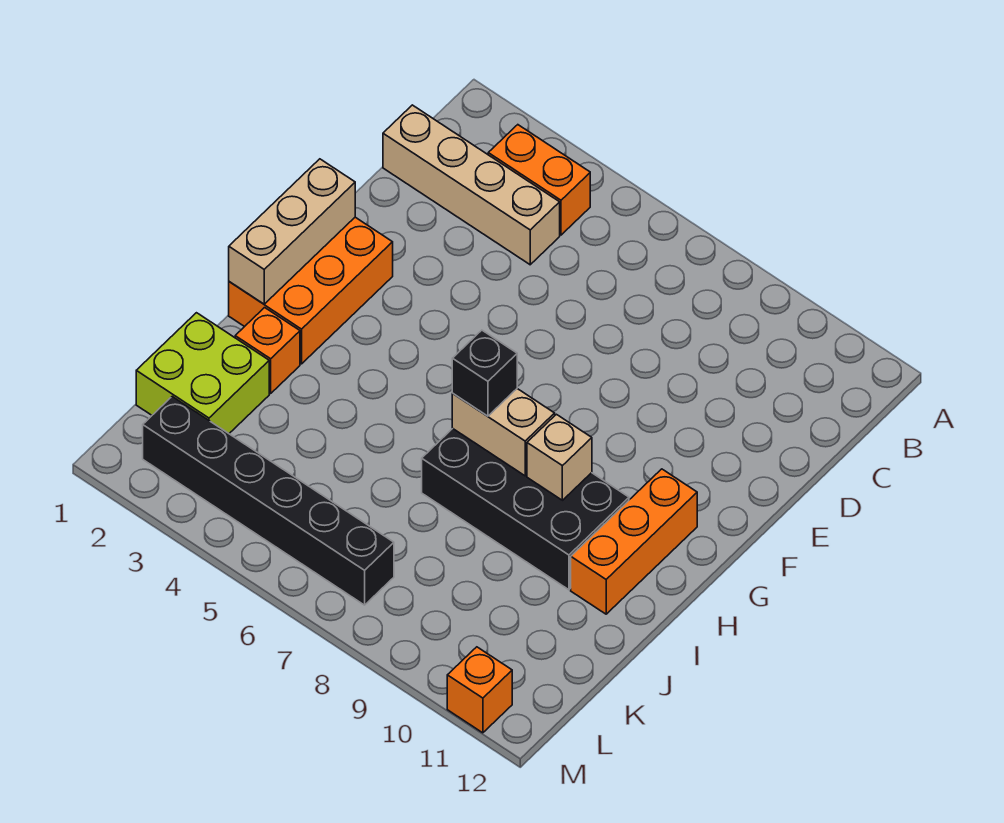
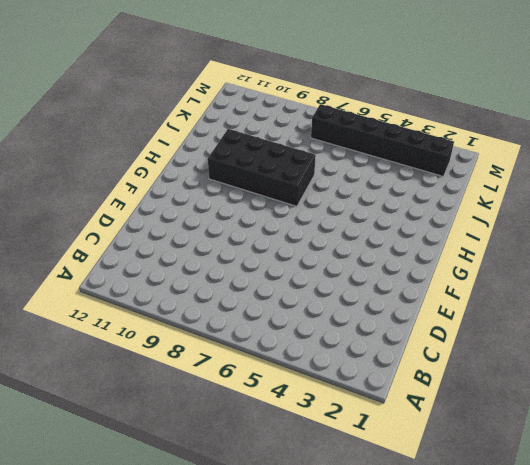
none -> orange 1x2 brick [488,125,590,235]
none -> tan 1x4 brick [383,105,560,265]
none -> orange 2x3 brick [229,217,393,364]

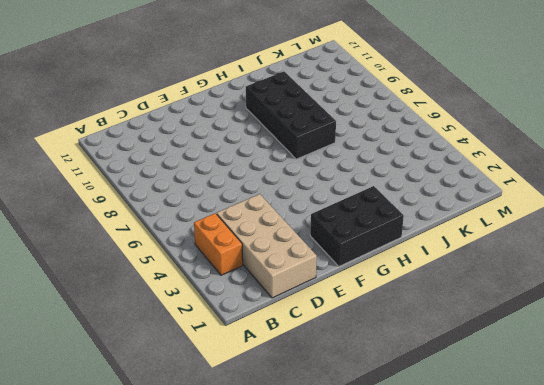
tan 2x4 brick [217,194,317,298] -> tan 1x4 brick [383,105,560,265]
black 2x3 brick [310,186,404,266] -> orange 2x3 brick [229,217,393,364]
none -> orange 1x3 brick [571,469,697,614]
none -> orange 1x1 brick [235,308,300,393]
none -> lime 2x2 brick [136,313,269,433]

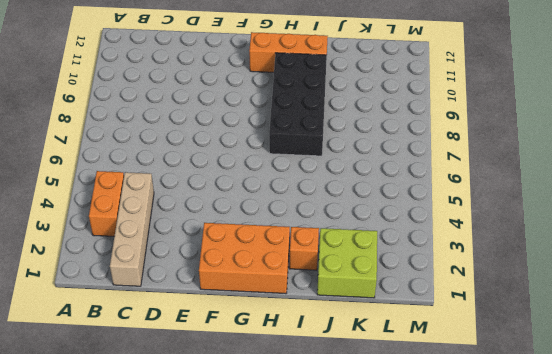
none -> black 1x6 brick [143,397,394,605]
none -> orange 1x1 brick [447,647,512,733]
none -> tan 1x3 brick [229,159,355,304]

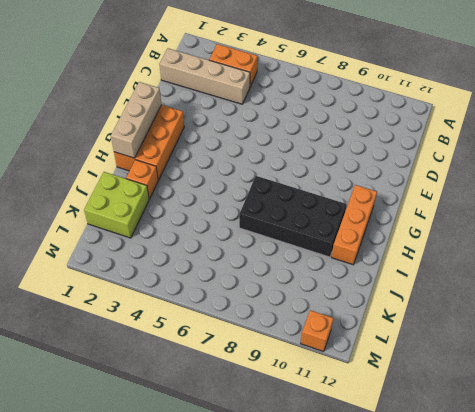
none -> black 1x6 brick [143,397,394,605]
none -> tan 1x2 brick [452,389,555,476]
none -> tan 1x1 brick [527,414,592,500]

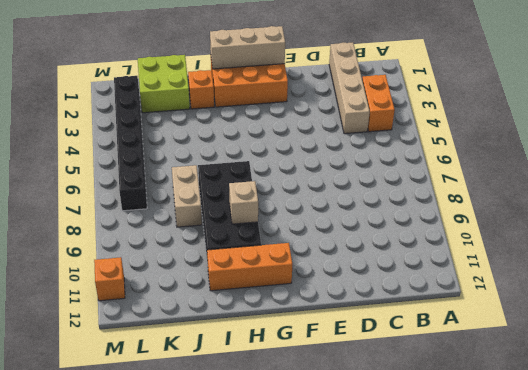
tan 1x2 brick [172,165,202,227] -> tan 1x2 brick moved to [452,389,555,476]
none -> black 1x1 brick [452,330,517,416]

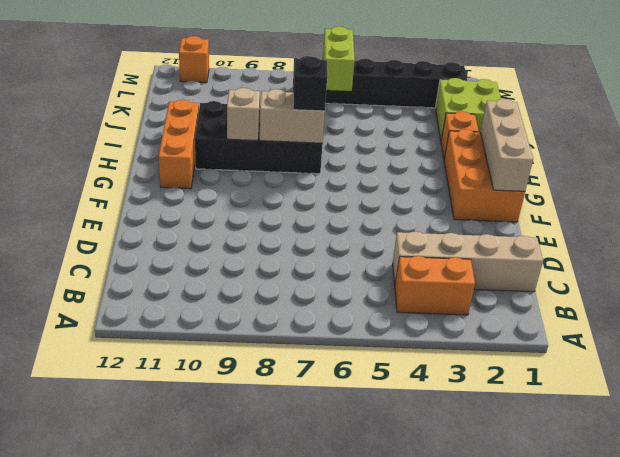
lime 1x2 brick [323,26,355,91] -> none

